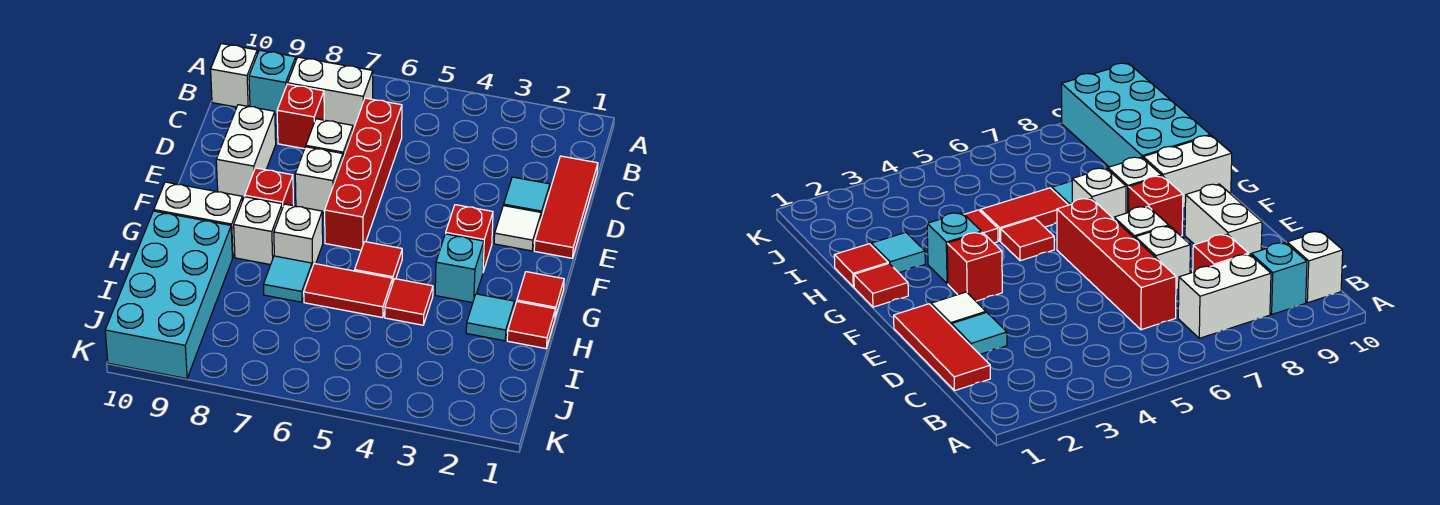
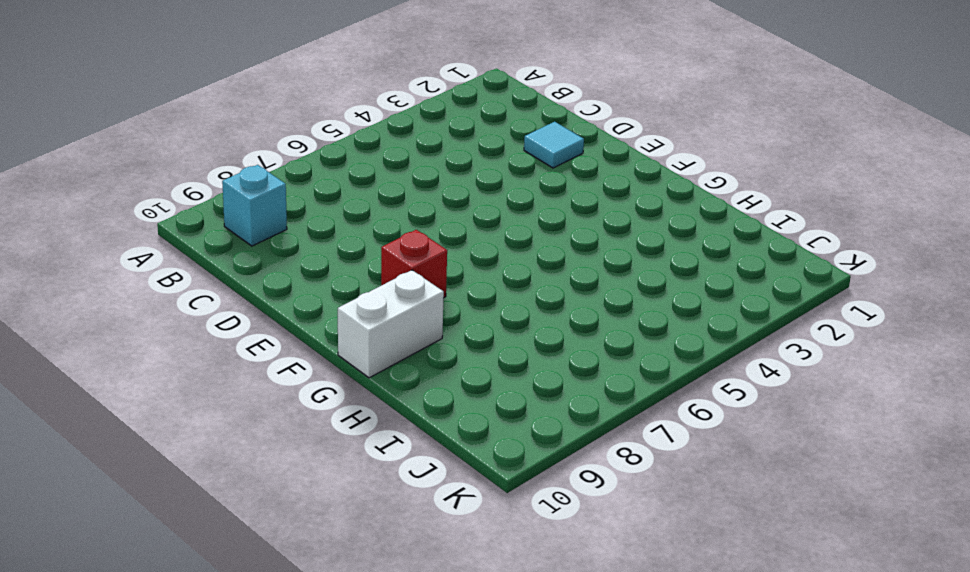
none -> white 1x2 brick [288,57,373,128]
none -> white 1x1 brick [211,44,257,107]
none -> red 1x3 tile [534,156,598,258]

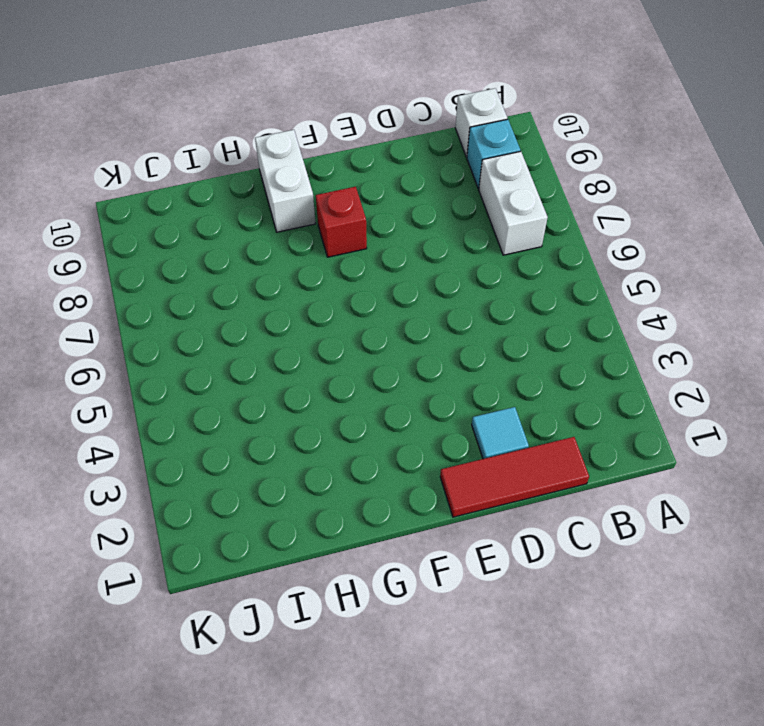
none -> red 1x4 brick [325,98,402,250]
none -> red 1x1 brick [277,84,324,149]
none -> white 1x1 brick [306,119,353,157]

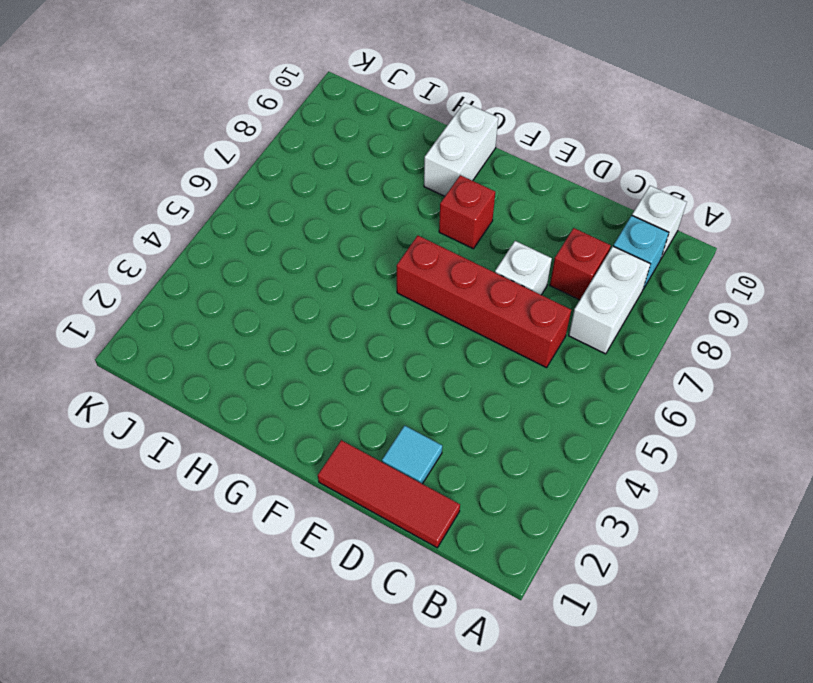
none -> white 1x2 brick [216,105,276,198]
none -> white 1x1 tile [494,206,541,251]
none -> white 1x1 brick [295,147,343,213]

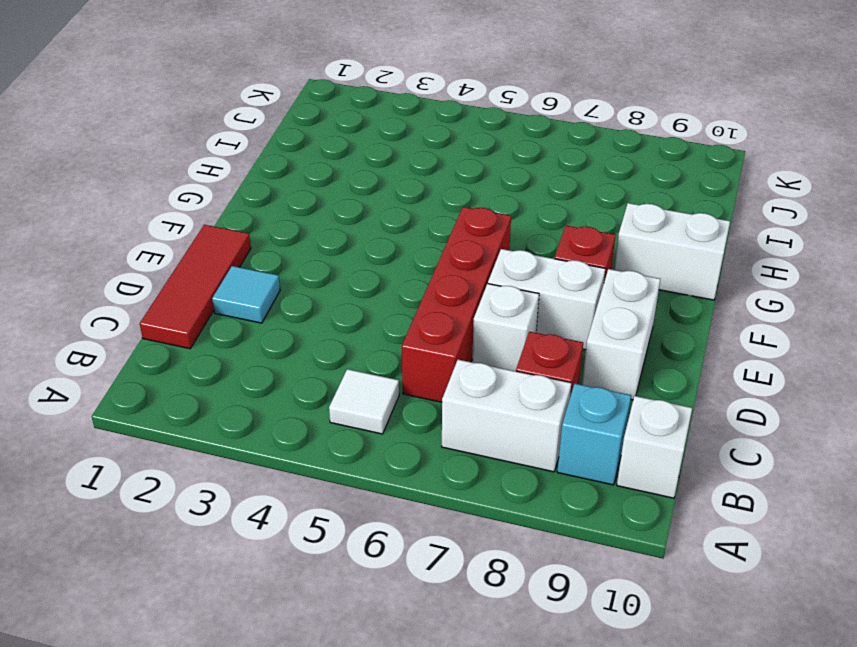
white 1x1 tile [329,369,399,434] -> white 1x1 tile moved to [494,206,541,251]
white 1x2 brick [488,249,605,350] -> white 1x1 brick [295,147,343,213]
none -> red 1x1 brick [446,205,493,272]
none -> red 1x1 tile [517,272,564,317]
none -> cyan 1x1 brick [435,234,484,303]

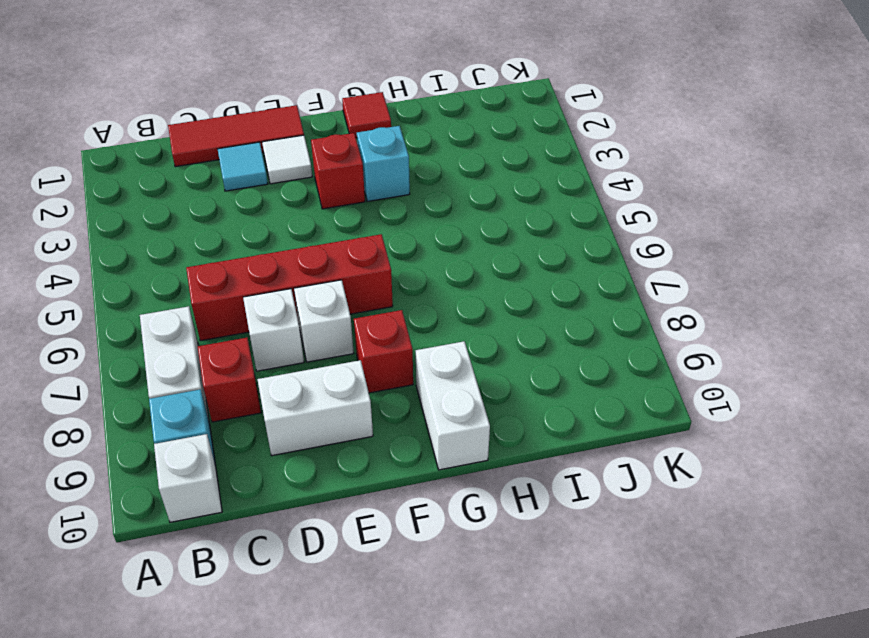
none -> red 1x1 tile [355,242,402,284]
none -> white 1x1 brick [274,204,323,267]
none -> white 1x1 brick [234,197,282,265]

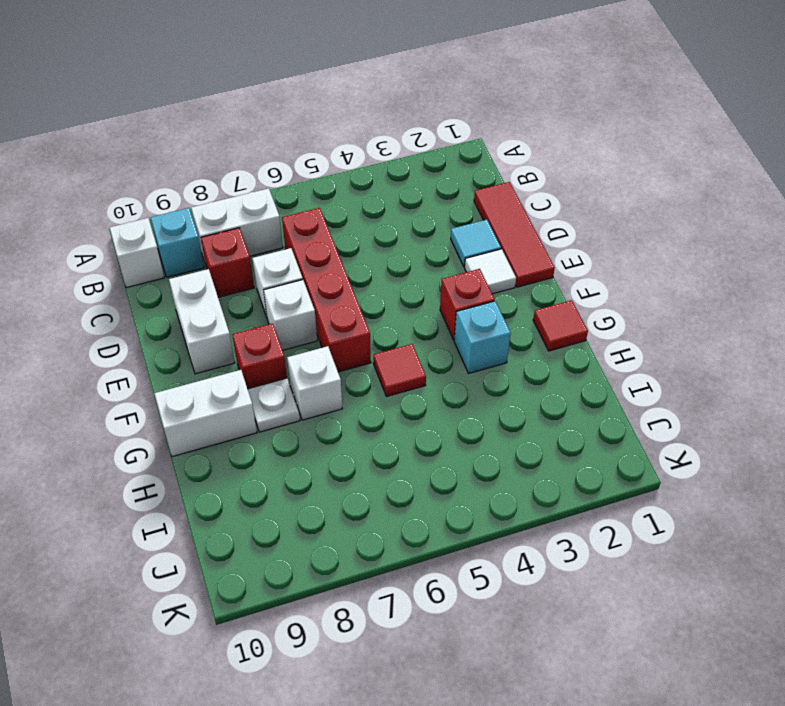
white 1x1 plate [248,378,300,432] -> white 1x1 brick [234,197,282,265]
none -> red 1x1 tile [507,302,555,349]
none -> cyan 1x1 tile [466,294,515,341]
none -> red 1x1 tile [385,279,433,325]

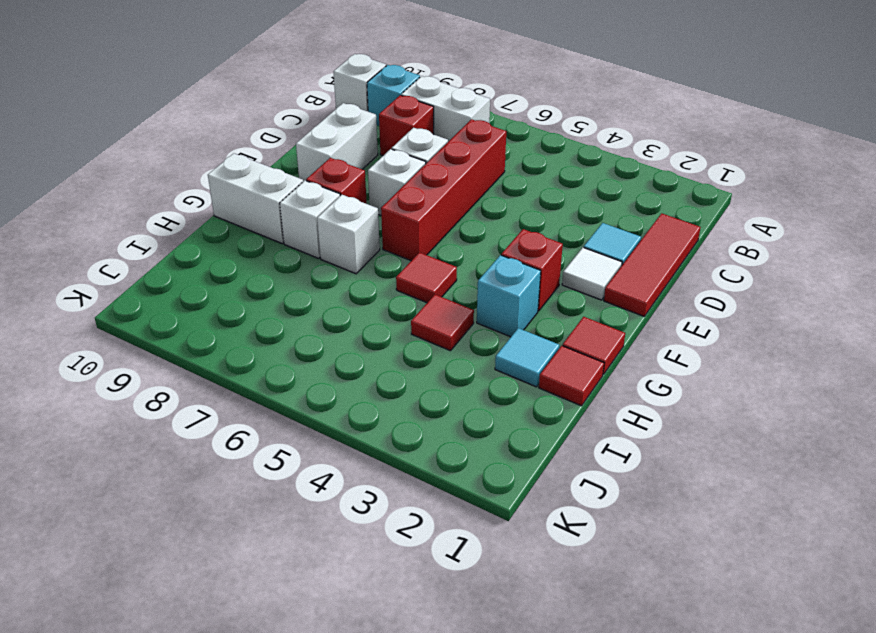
none -> red 1x2 tile [304,264,393,318]
none -> cyan 1x1 tile [263,256,312,302]
none -> cyan 2x4 brick [105,211,232,379]

